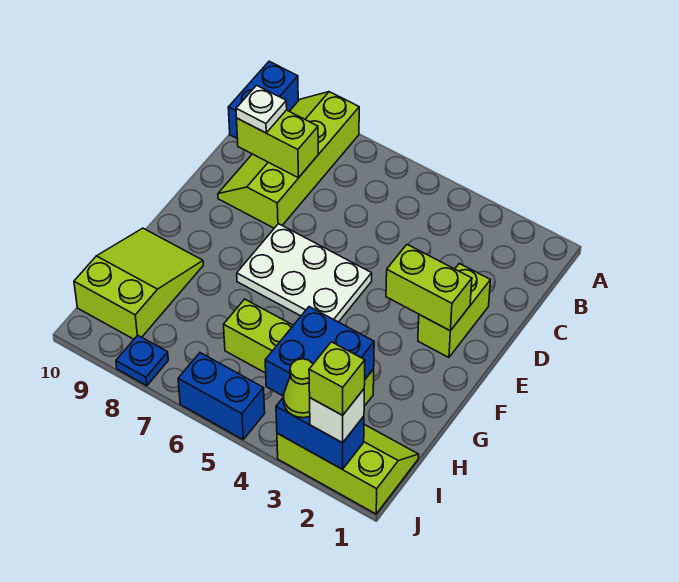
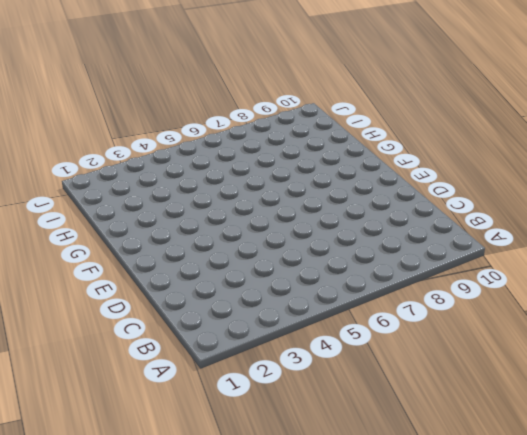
none -> lime 2x4 slope [218,92,359,228]
none -> blue 1x2 brick [228,61,298,138]
none -> lime 1x2 brick [418,263,490,357]

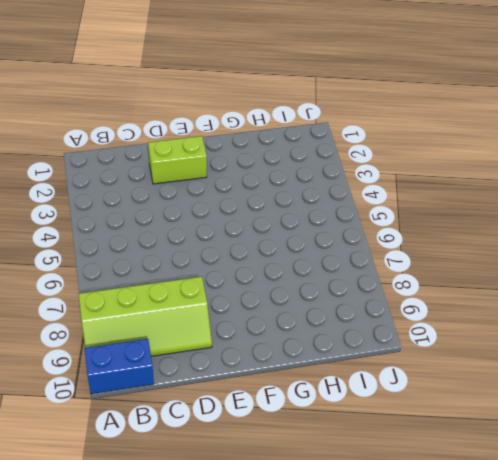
none -> white 2x3 plate [237,224,372,322]
none -> lime 2x3 slope [74,228,203,339]
none -> lime 1x4 brick [224,299,374,406]

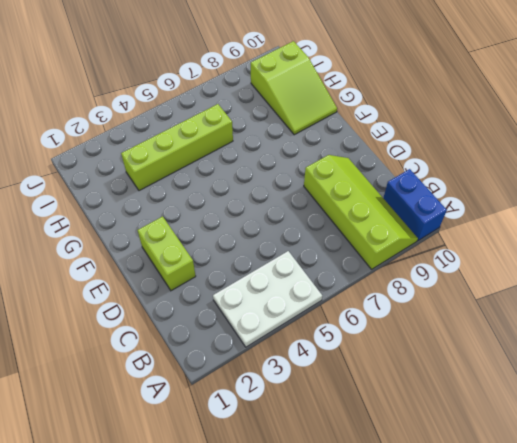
white 2x3 plate [213,251,322,347] -> white 2x3 plate moved to [237,224,372,322]
none -> lime 2x3 slope [277,424,419,514]
none -> blue 1x2 brick [178,353,265,439]
none -> blue 1x1 plate [116,335,168,386]

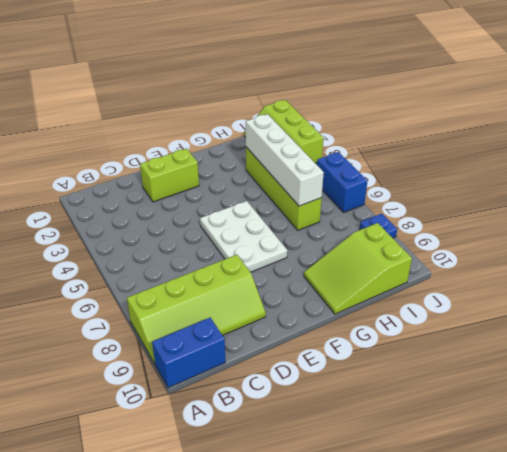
white 1x4 brick [246,114,324,206] -> blue 2x2 brick [265,307,374,396]
none -> lime 1x2 brick [237,110,318,178]
none -> lime 1x2 brick [386,245,472,331]
none -> blue 1x2 brick [276,398,364,469]

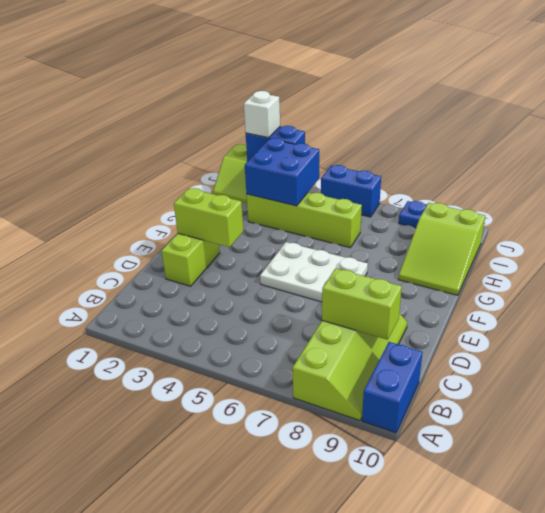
none -> white 1x1 plate [236,85,287,133]
none -> lime 1x1 cone [283,359,313,418]
none -> lime 1x1 brick [309,342,365,415]

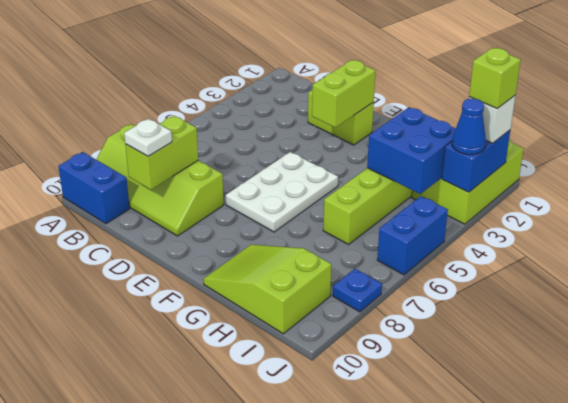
blue 1x1 cone [452,99,486,155] -> lime 1x1 cone [283,359,313,418]

